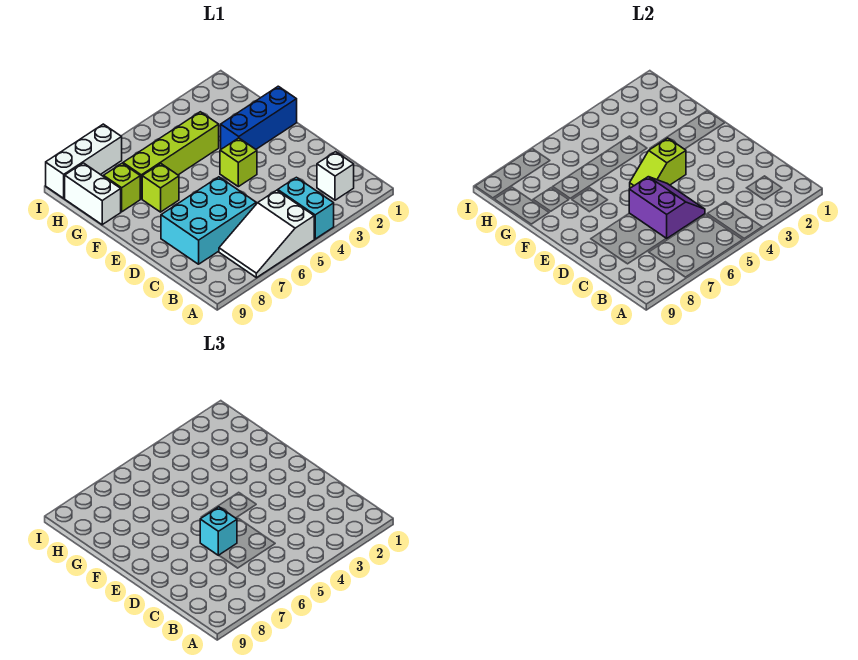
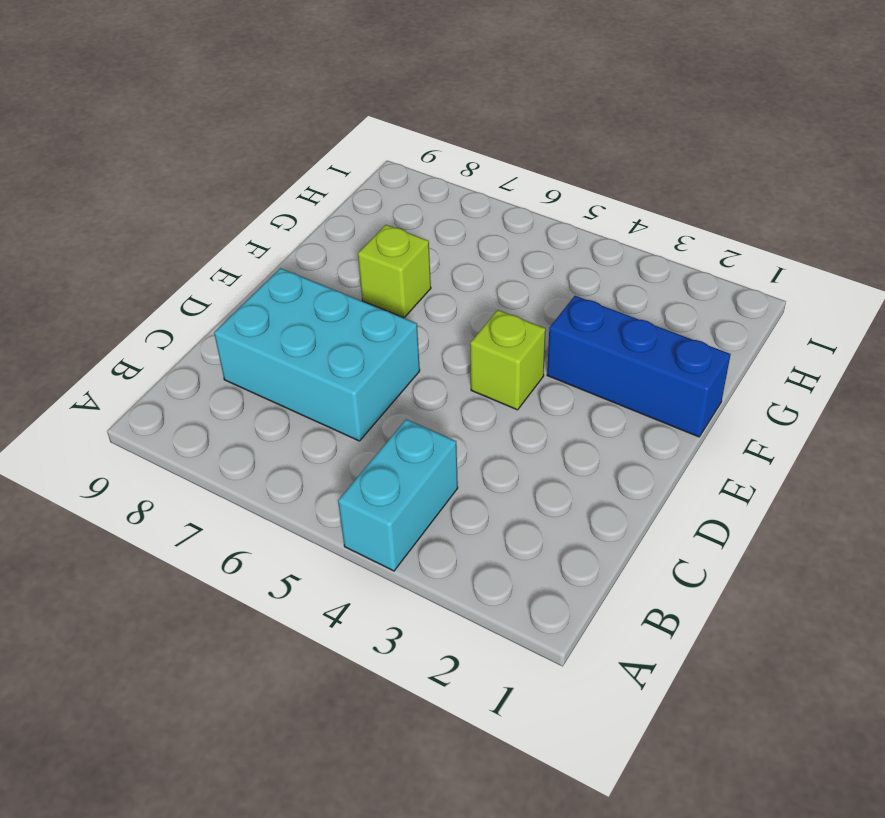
none -> white 2x3 slope [219,190,314,278]
none -> white 1x1 brick [317,152,354,200]
none -> lime 1x4 brick [123,112,219,199]

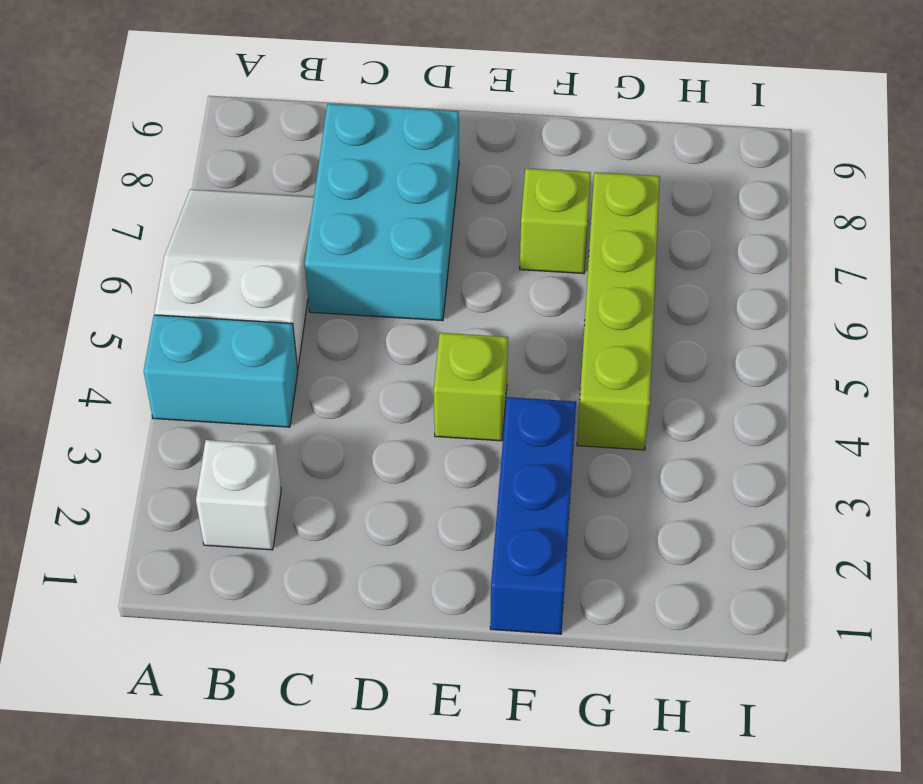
none -> lime 1x1 brick [103,163,140,212]
none -> white 1x2 brick [65,163,121,225]
none -> white 1x3 brick [46,124,122,198]

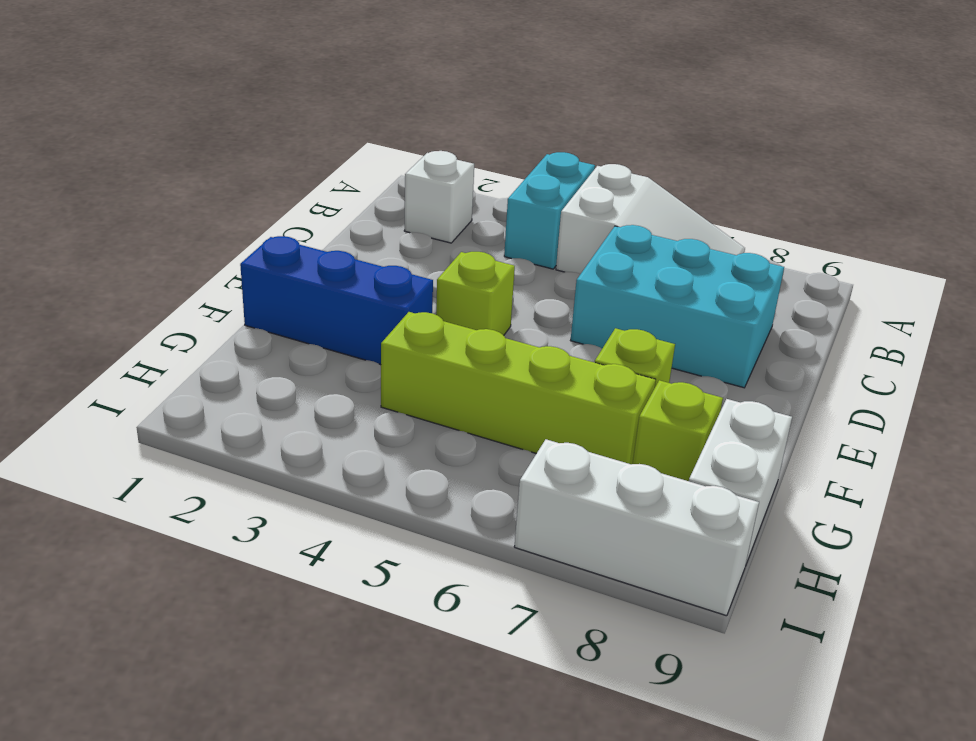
none -> purple 2x2 slope [629,177,705,239]
none -> lime 1x2 slope [630,138,686,188]
none -> cyan 1x1 brick [200,507,237,555]

